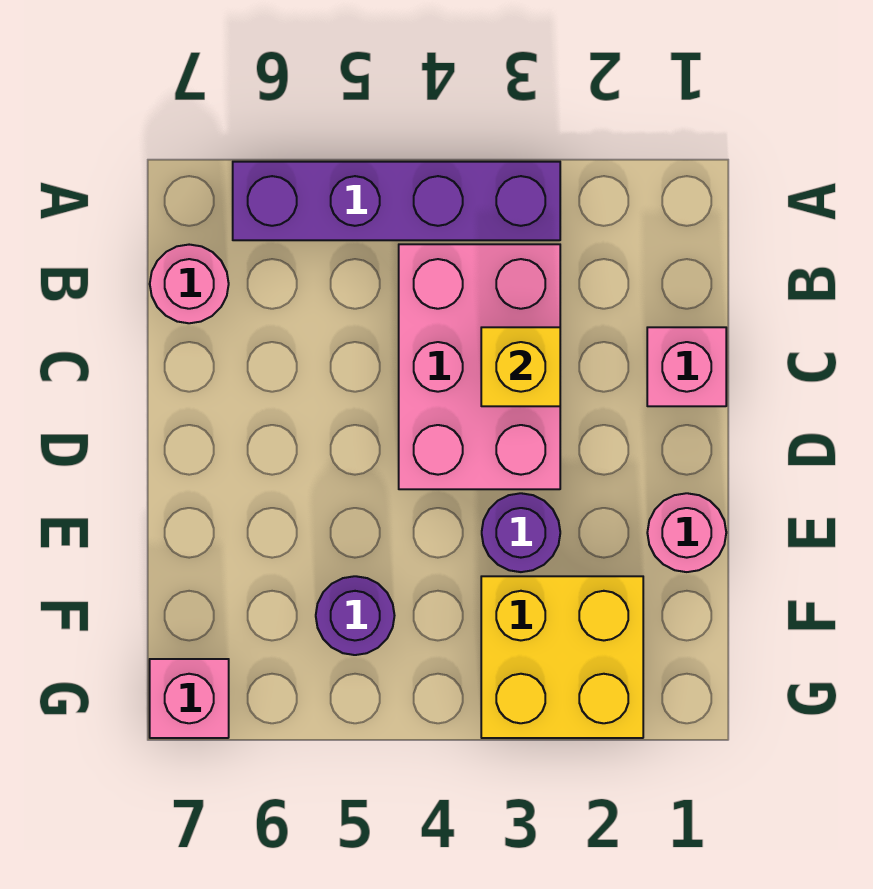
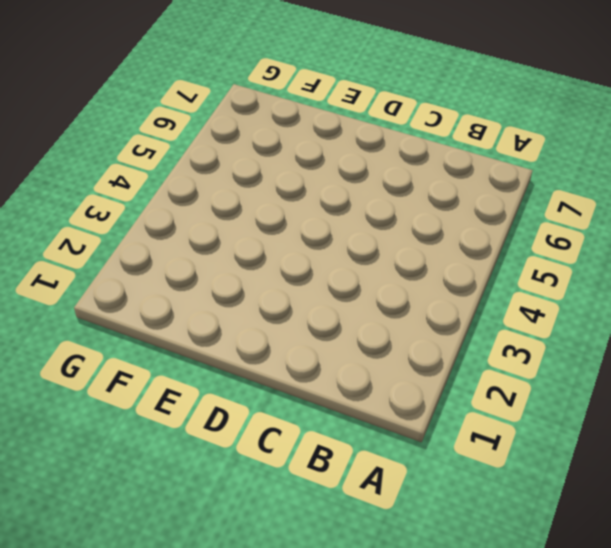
none -> purple 1x4 brick [233,162,560,240]
none -> pink 2x3 brick [399,244,560,489]

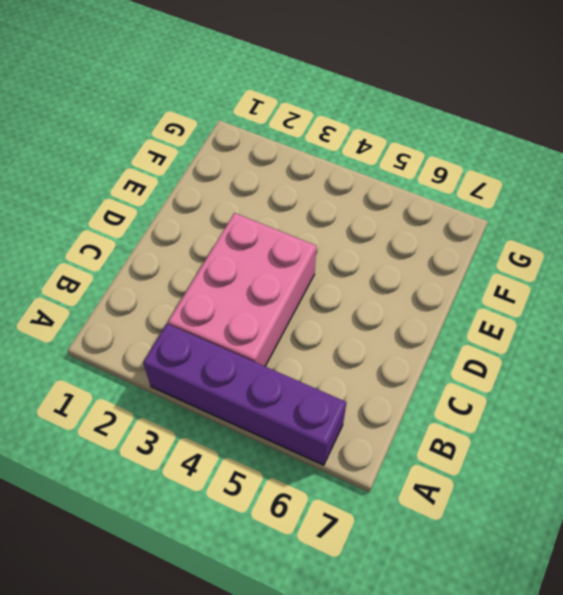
none -> pink 1x1 round brick [150,245,229,323]
none -> pink 1x1 brick [647,327,726,406]

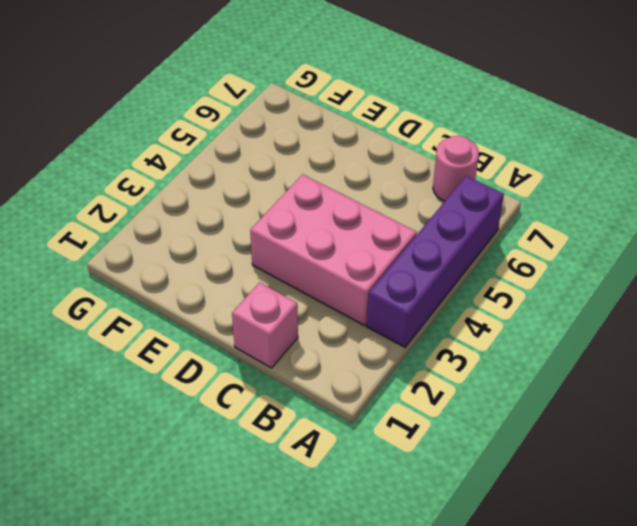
none -> pink 1x1 round brick [647,493,726,572]
none -> purple 1x1 round brick [482,493,560,572]

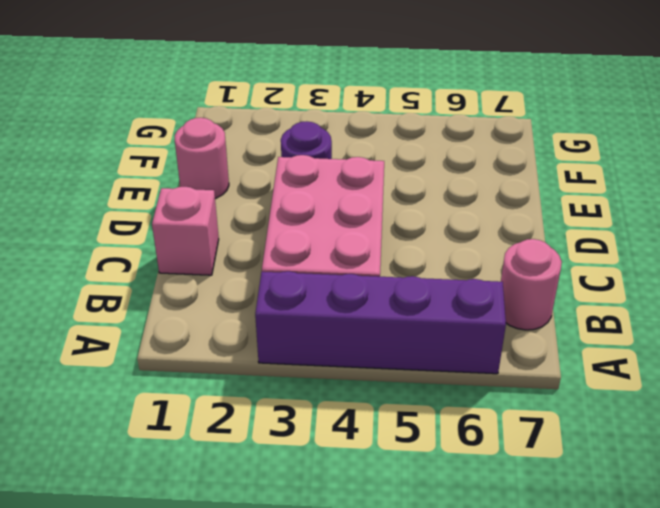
none -> yellow 2x2 brick [481,576,643,738]
none -> purple 1x1 round brick [316,576,395,655]

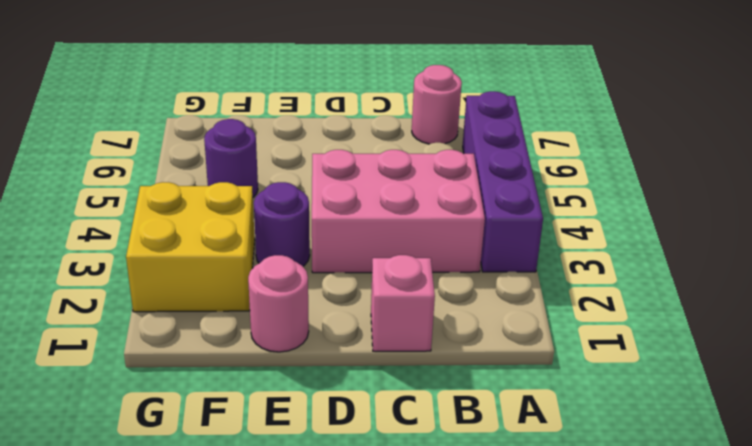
none -> pink 1x1 brick [150,659,229,738]
none -> yellow 1x1 brick [481,327,560,406]

